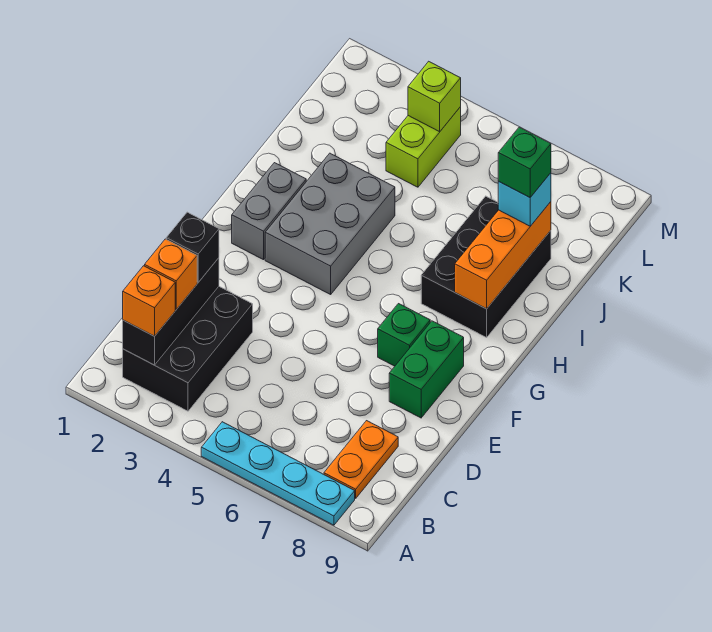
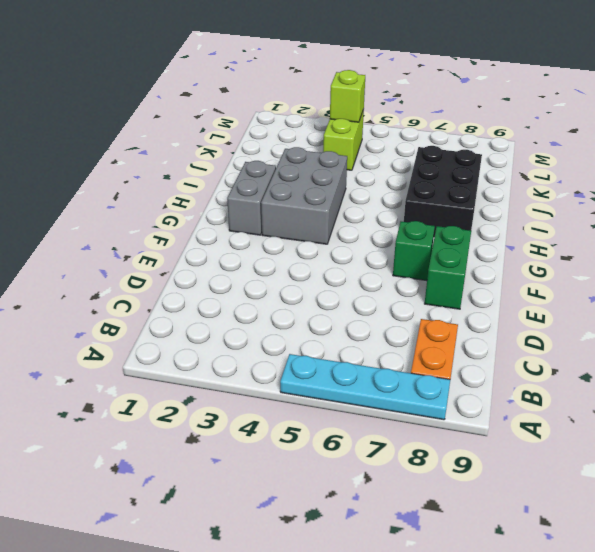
none -> black 2x3 brick [123,287,253,411]
none -> black 1x3 brick [123,258,219,365]
none -> orange 1x3 brick [455,202,551,309]

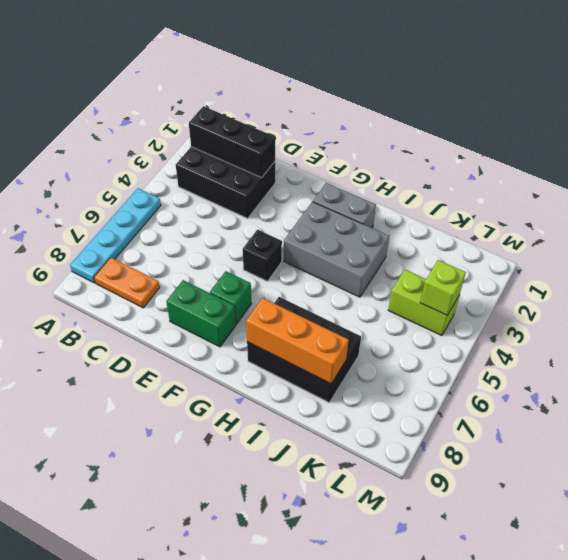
black 1x1 brick [243,230,282,281] -> black 1x1 brick moved to [166,212,219,282]
none -> orange 1x1 brick [123,266,175,336]
none -> orange 1x1 brick [145,239,197,309]
none -> cyan 1x1 brick [498,173,551,226]

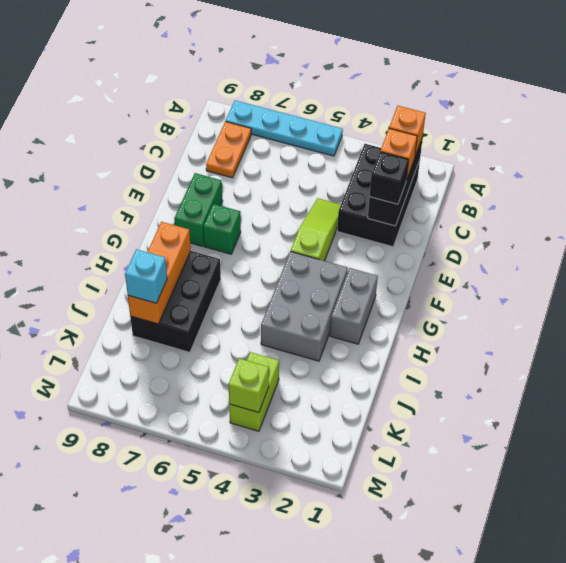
lime 1x3 slope [291,198,341,261] -> none
none -> green 1x1 brick [498,127,551,197]

